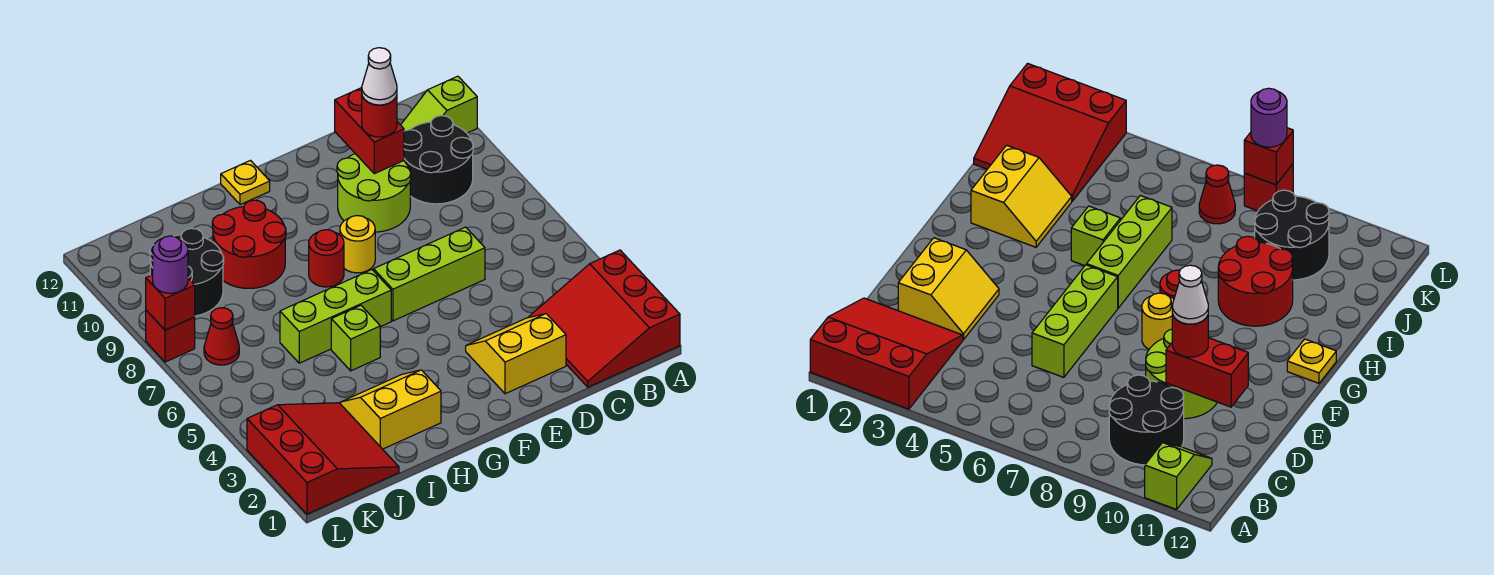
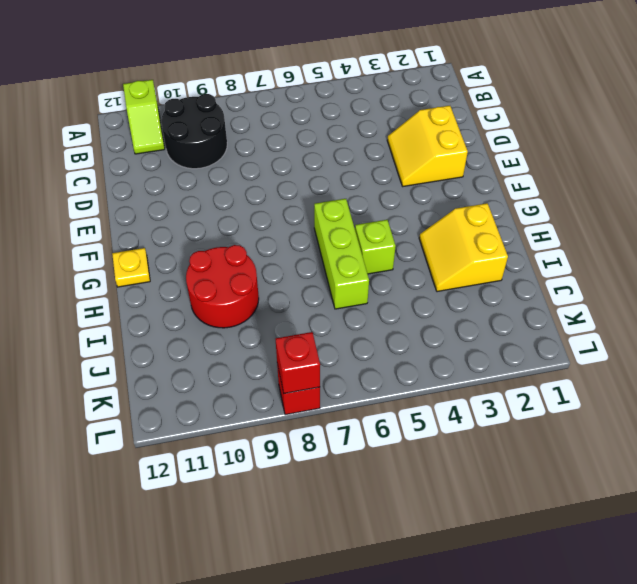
none -> red 3x3 slope [528,250,680,387]
none -> lime 1x3 brick [374,227,485,321]
none -> lime 2x2 round brick [337,154,411,232]

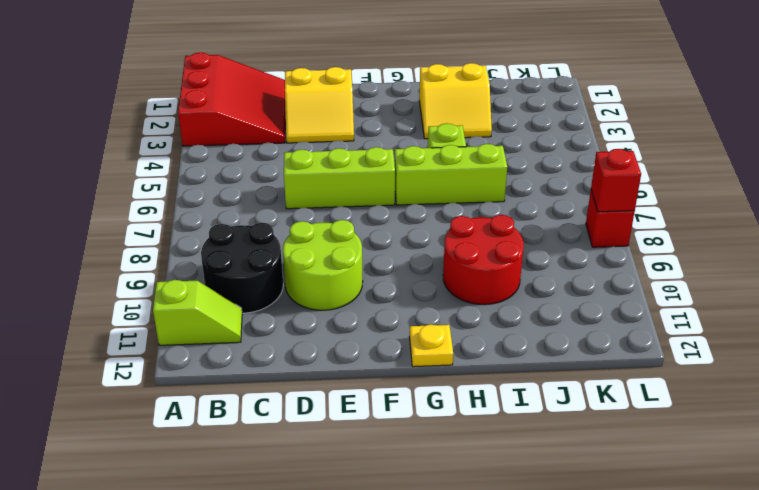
none -> yellow 1x1 round brick [340,216,375,273]
none -> red 1x1 round brick [309,230,344,287]
none -> red 3x3 slope [247,403,399,514]

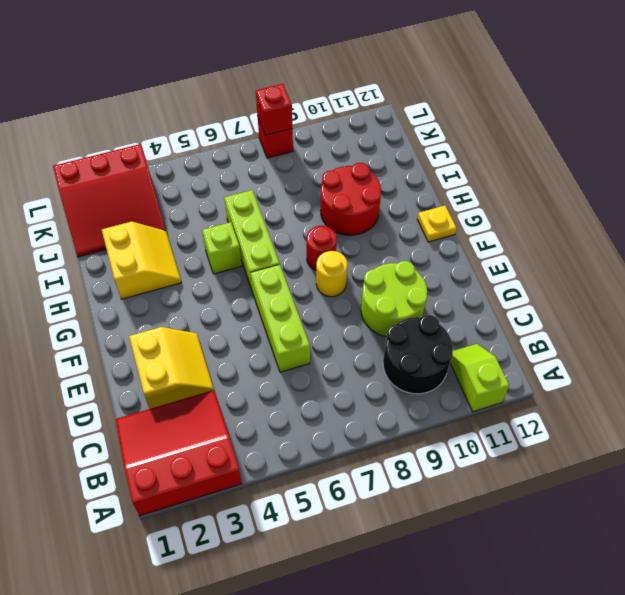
none -> black 2x2 round brick [150,228,224,316]
none -> red 1x1 cone [204,308,239,365]
none -> red 1x2 brick [335,88,404,174]

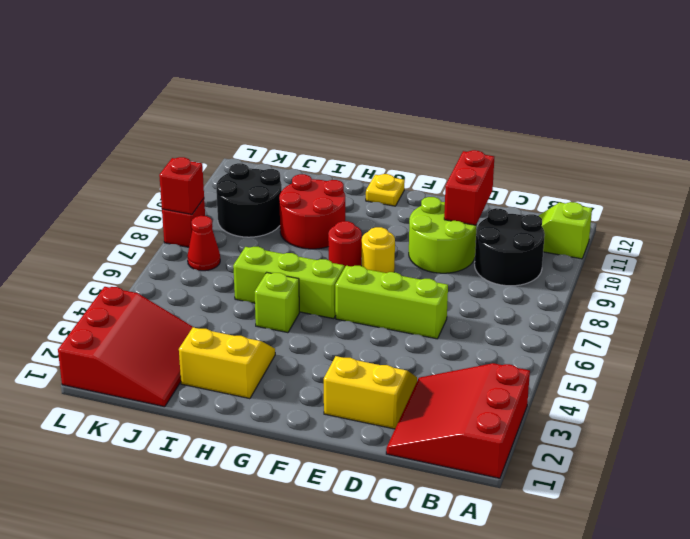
none -> red 1x1 round brick [362,96,397,137]
none -> purple 1x1 round brick [153,236,188,293]
none -> white 1x1 cone [362,48,397,105]

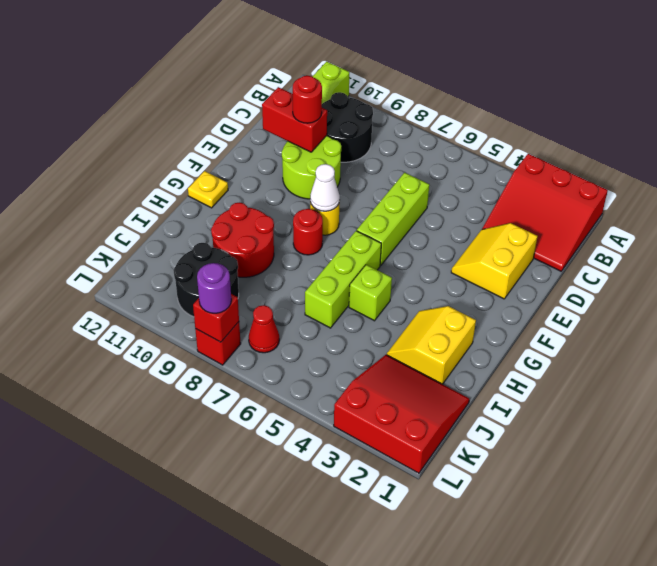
white 1x1 cone [310,164,340,211] -> white 1x1 cone moved to [362,48,397,105]

